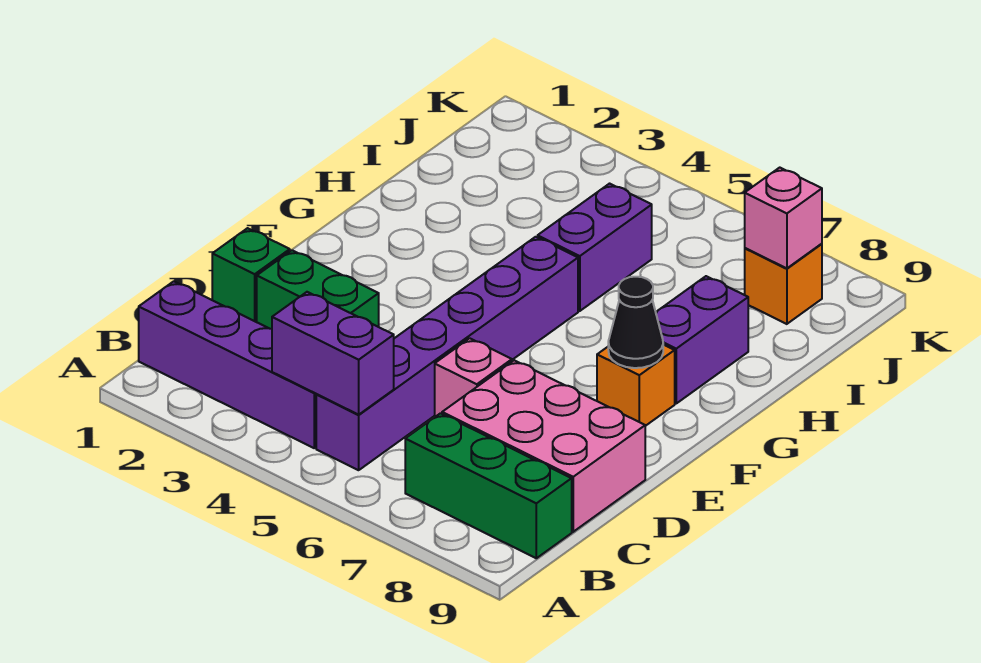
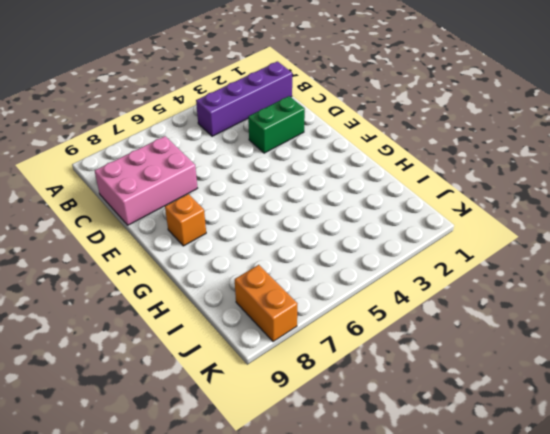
orange 1x2 brick [235,265,297,342] -> orange 1x1 brick [745,244,822,324]
none -> purple 1x6 brick [316,237,578,470]
none -> green 1x3 brick [405,413,572,558]
none -> green 1x1 brick [212,228,290,322]

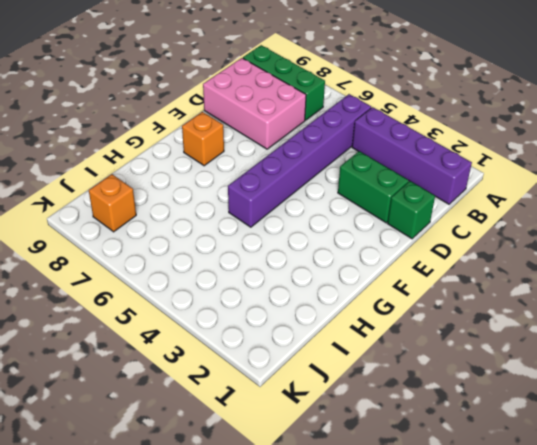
none -> pink 1x1 brick [435,338,512,417]
none -> purple 1x2 brick [656,276,748,403]
none -> purple 1x2 brick [538,184,652,311]

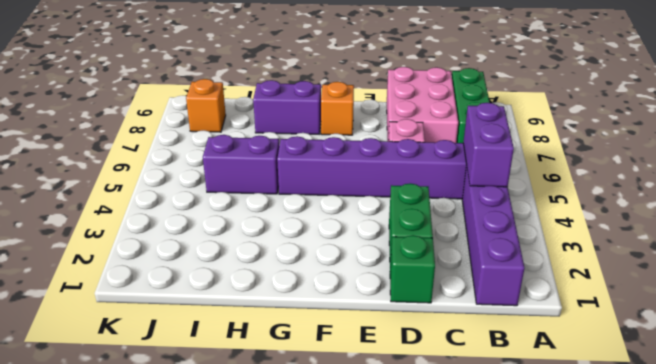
none -> black 1x1 cone [608,277,663,368]
none -> pink 1x1 brick [745,168,822,268]

